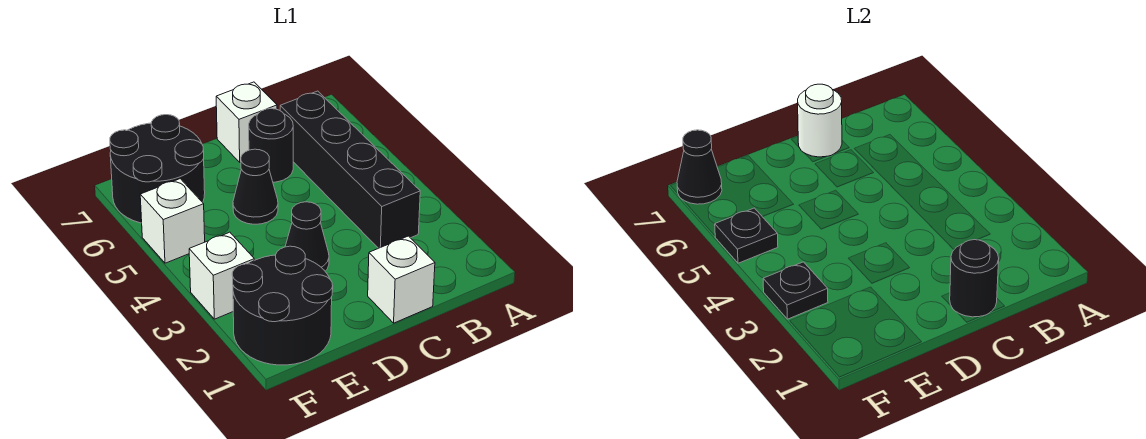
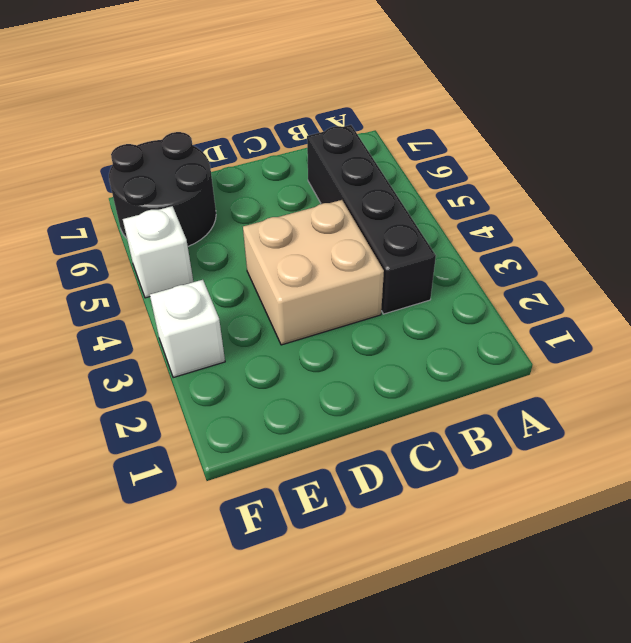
tan 2x2 brick [243,200,384,345] -> black 1x1 cone [285,202,329,271]
none -> white 1x1 brick [368,236,435,323]
none -> black 1x1 round brick [249,109,293,182]
none -> white 1x1 brick [216,82,277,162]

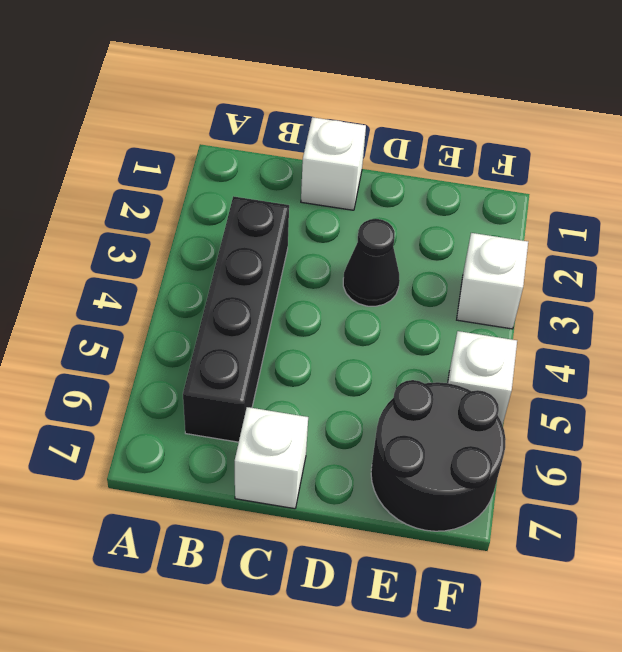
none -> black 1x1 round brick [249,109,293,182]
none -> black 1x1 cone [233,149,278,224]
none -> black 2x2 round brick [232,246,333,365]

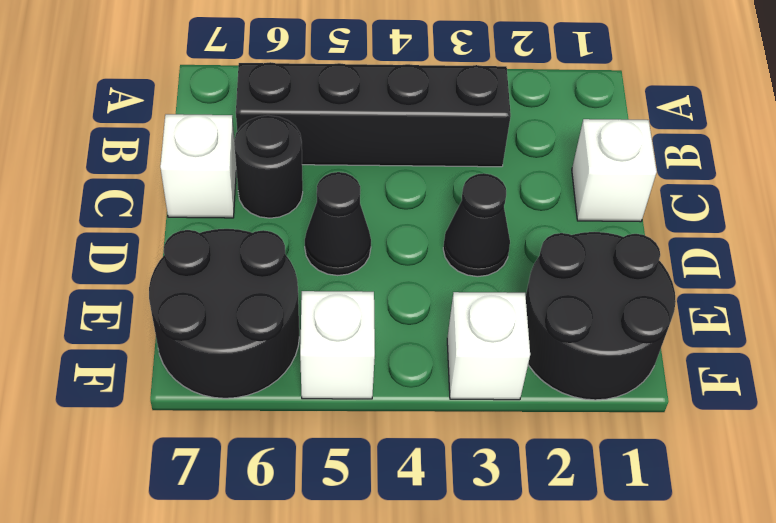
none -> black 1x1 round brick [950,240,999,317]
none -> white 1x1 round brick [798,84,842,157]
none -> black 1x1 plate [763,262,828,319]

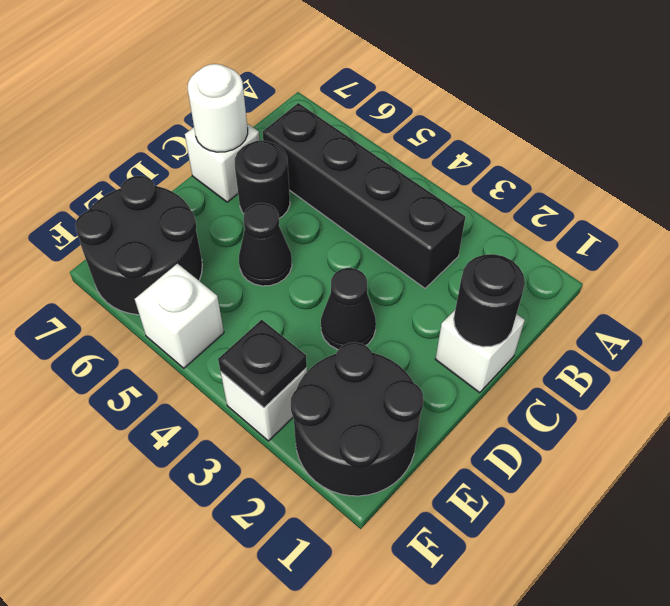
none -> black 1x1 plate [715,208,778,263]
none -> black 1x1 cone [677,130,722,204]

